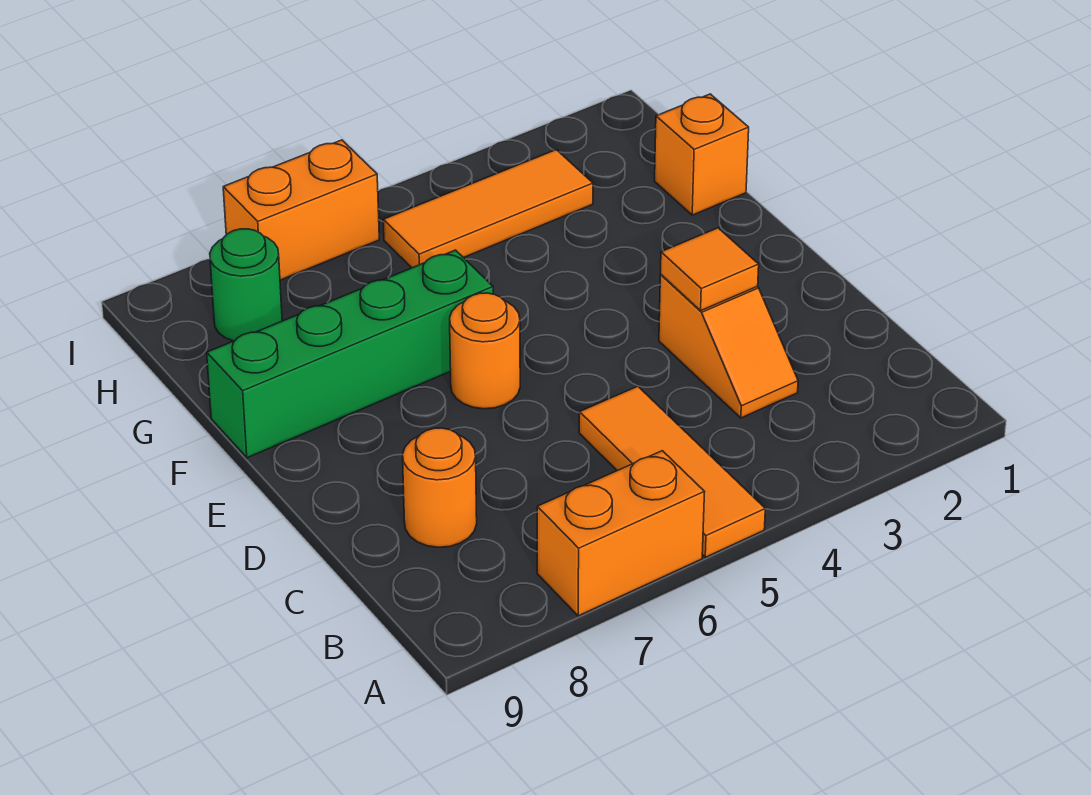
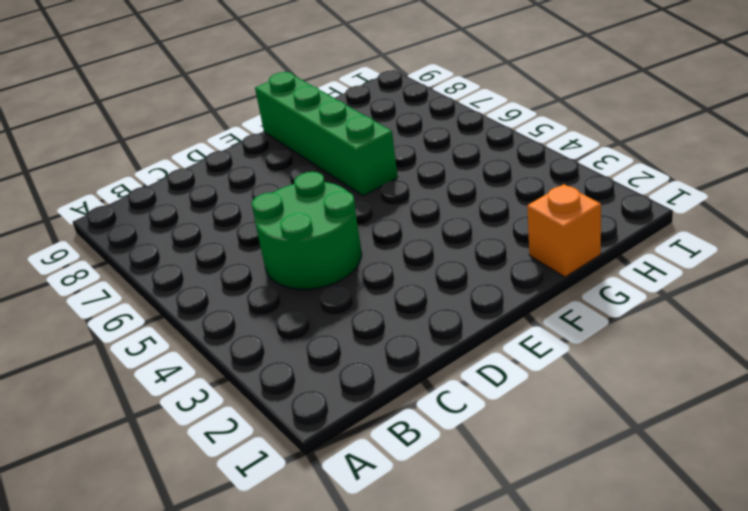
green 2x2 round brick [252,172,362,289] -> orange 1x3 tile [579,386,765,557]
none -> orange 1x2 brick [537,451,705,616]
none -> orange 1x2 slope [659,275,798,418]

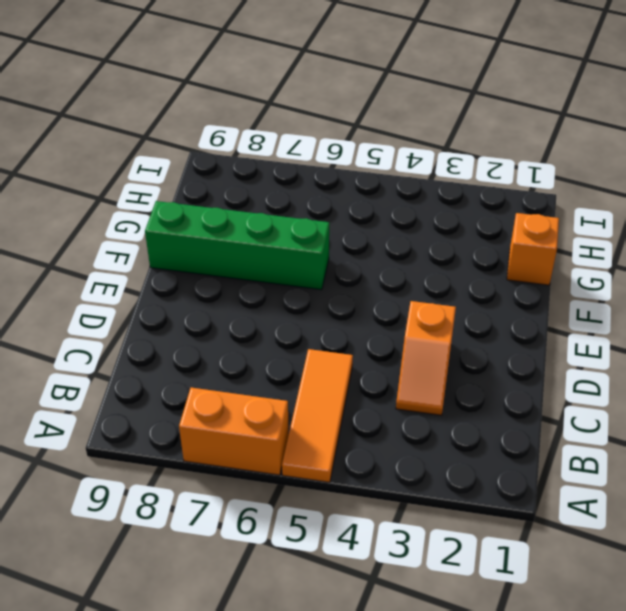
none -> orange 1x1 round brick [403,428,477,547]
none -> orange 1x1 round brick [450,293,520,409]

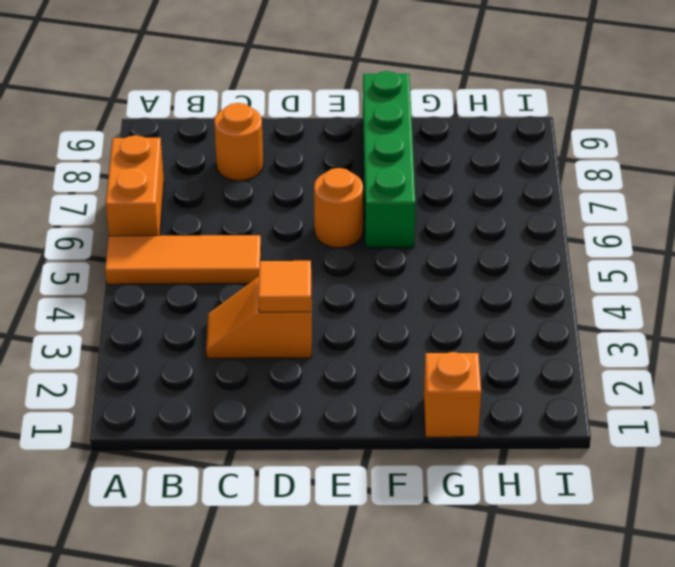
none -> orange 1x3 tile [383,150,593,268]
none -> green 1x1 round brick [210,229,282,341]

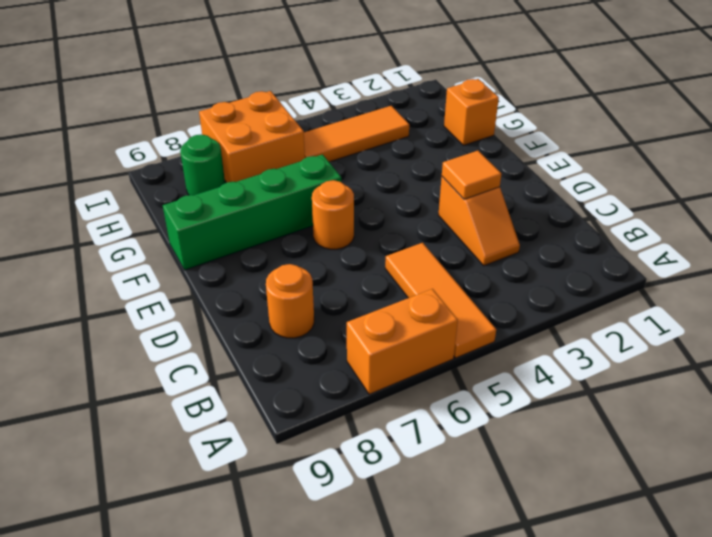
orange 2x2 brick [199,91,305,183] -> orange 1x2 brick [223,140,379,280]

